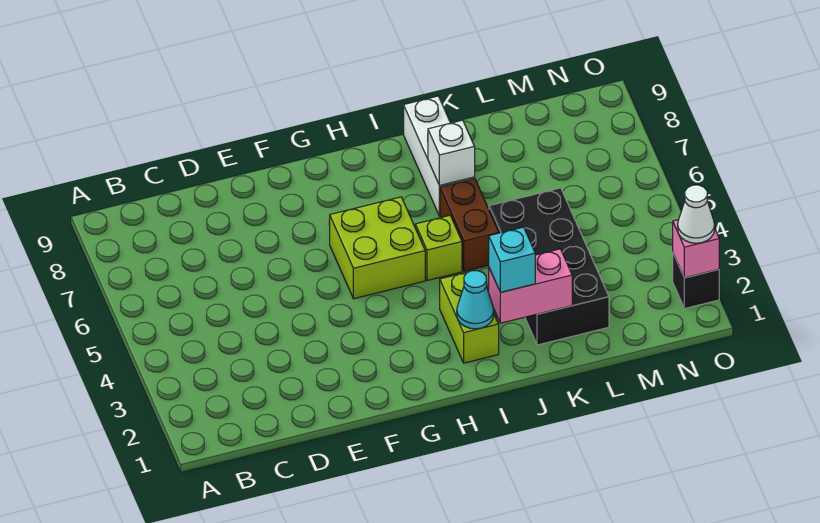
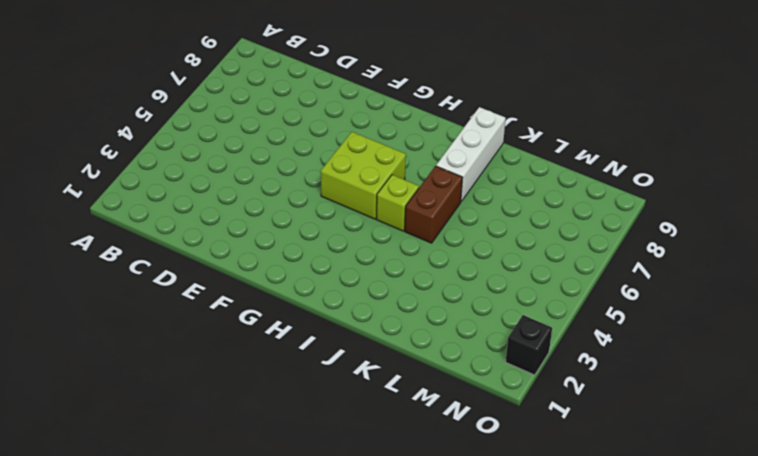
none -> lime 1x2 brick [440,270,499,363]
none -> black 2x4 brick [489,188,609,345]
none -> cyan 1x1 cone [457,271,494,329]

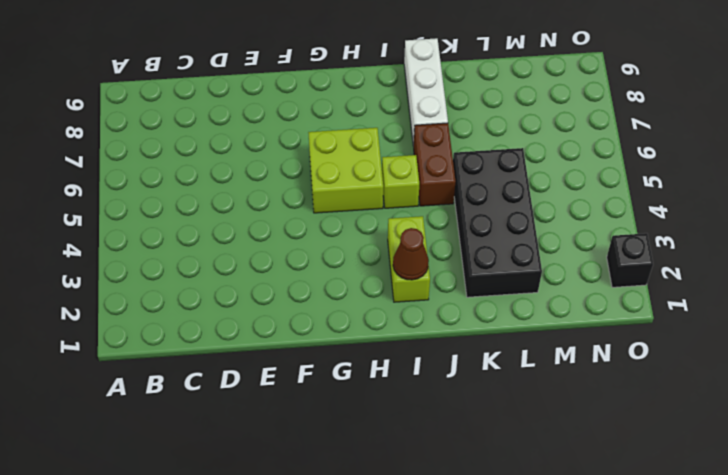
brown 1x1 cone [393,228,429,280] -> cyan 1x1 cone [457,271,494,329]
none -> pink 1x2 brick [489,249,572,323]
none -> white 1x1 brick [428,120,475,186]
none -> pink 1x1 brick [673,220,719,278]

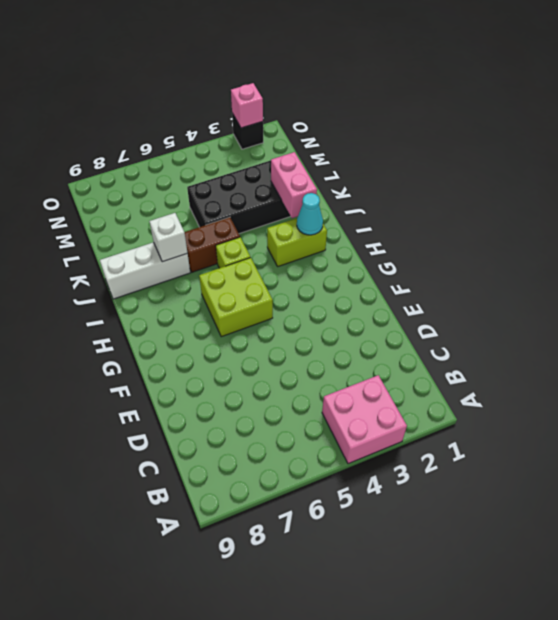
pink 2x2 brick [322,375,407,464] -> none
none -> cyan 1x1 brick [489,227,535,292]
none -> white 1x1 cone [678,185,715,243]

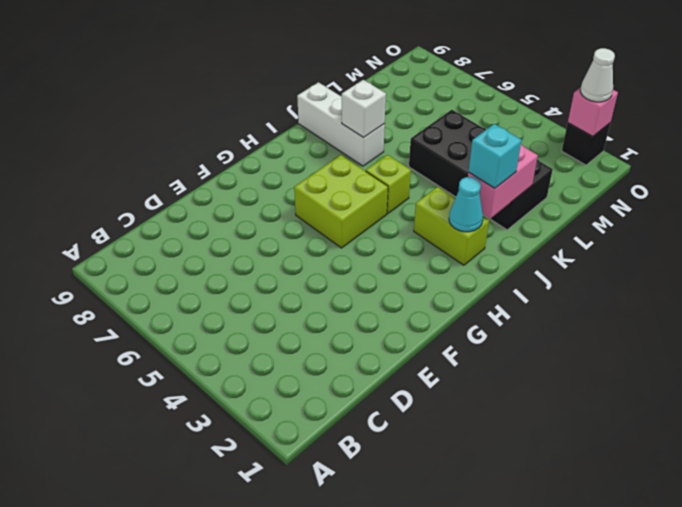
none -> brown 1x2 brick [440,179,499,271]

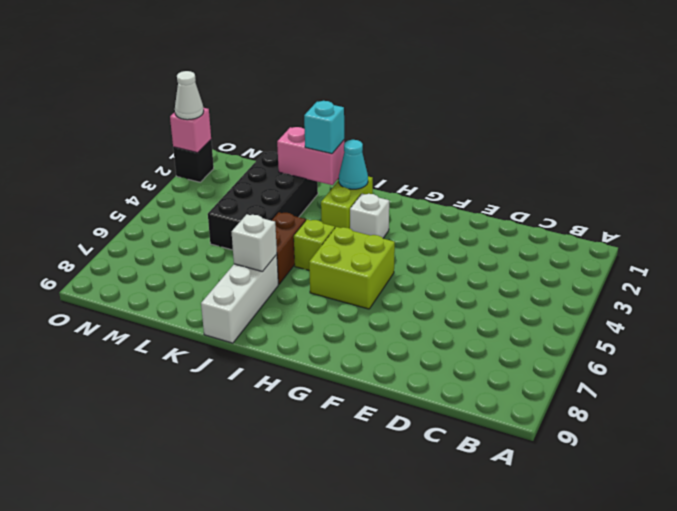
white 1x1 brick [350,194,389,238] -> none

